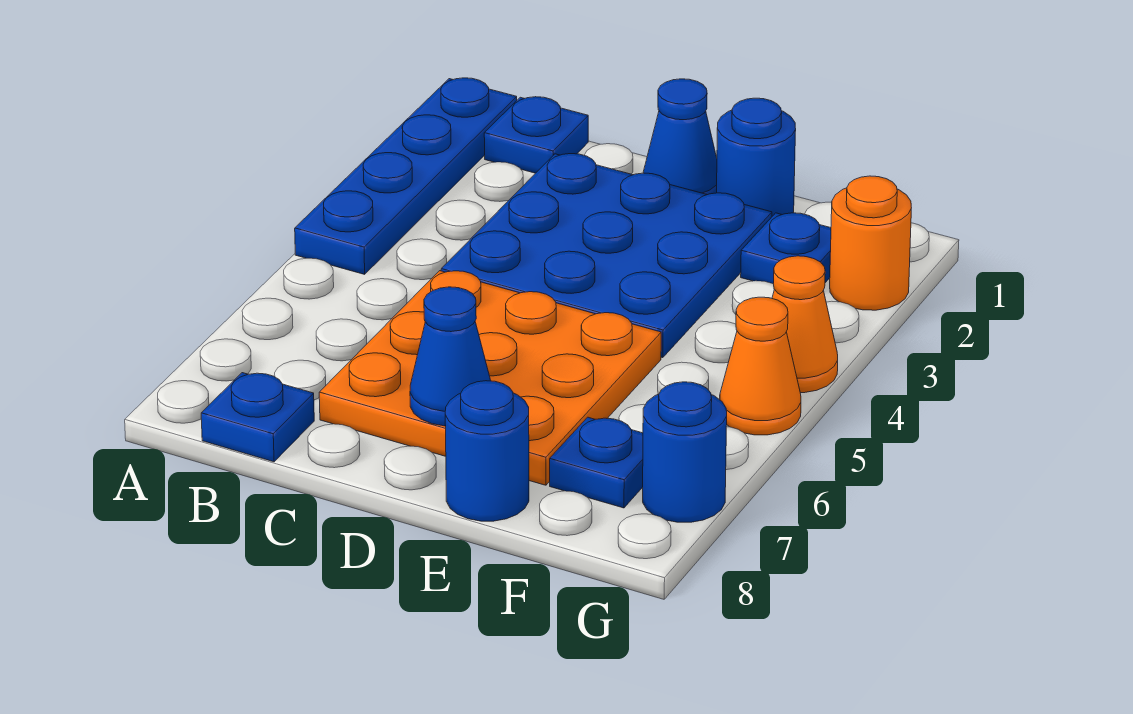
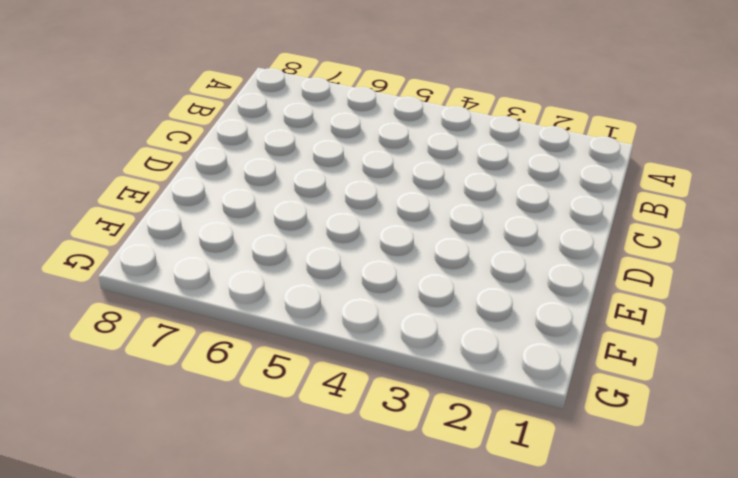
none -> blue 1x4 plate [295,78,517,274]
none -> blue 1x1 plate [484,97,588,173]
none -> blue 1x1 plate [201,373,314,462]

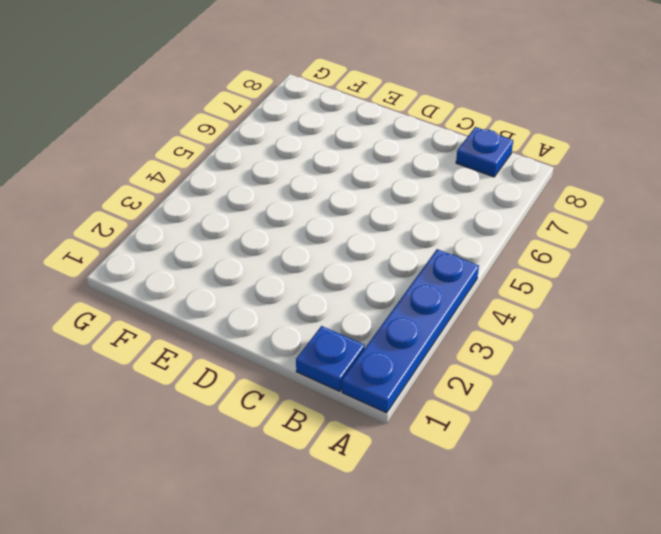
none -> blue 3x3 plate [441,154,772,358]
none -> orange 3x3 plate [319,271,661,485]
none -> blue 1x1 cone [643,79,717,195]

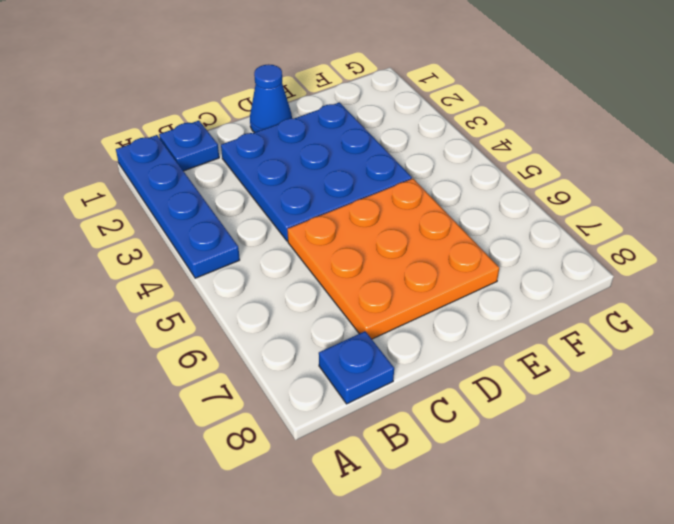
none -> blue 1x1 round brick [717,98,796,216]
none -> blue 1x1 round brick [445,381,529,521]
none -> blue 1x1 plate [741,213,831,284]

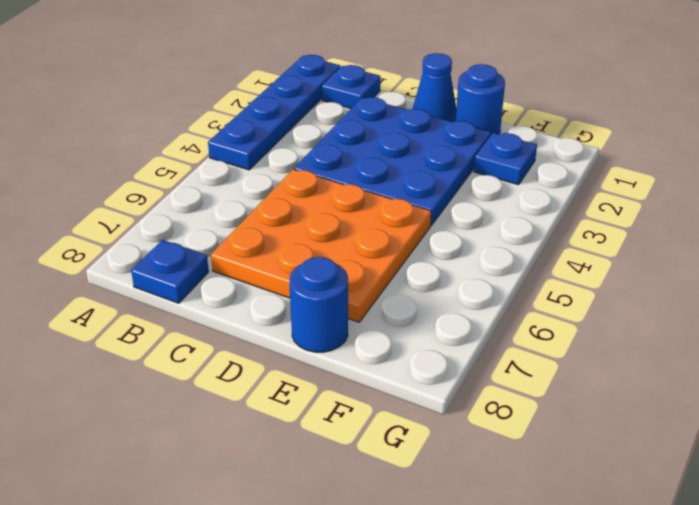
none -> blue 1x1 plate [550,417,643,508]
none -> orange 1x1 round brick [830,176,911,310]
none -> orange 1x1 cone [772,256,838,393]

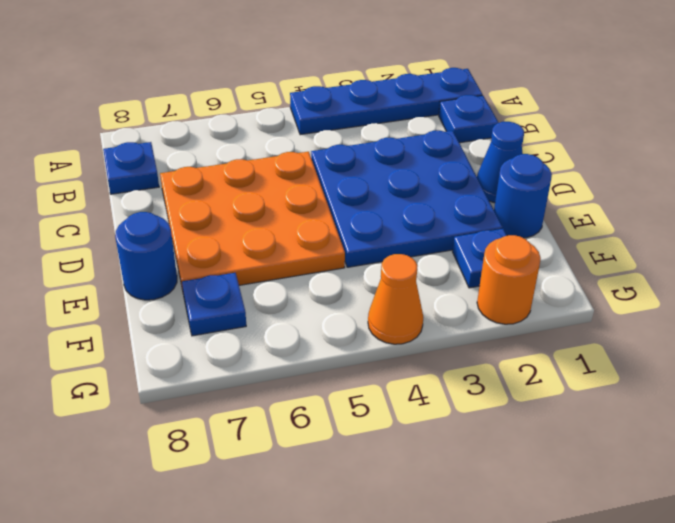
none -> orange 1x1 cone [720,297,801,435]
none -> blue 1x1 round brick [643,382,727,522]
none -> blue 1x1 cone [410,287,491,426]

